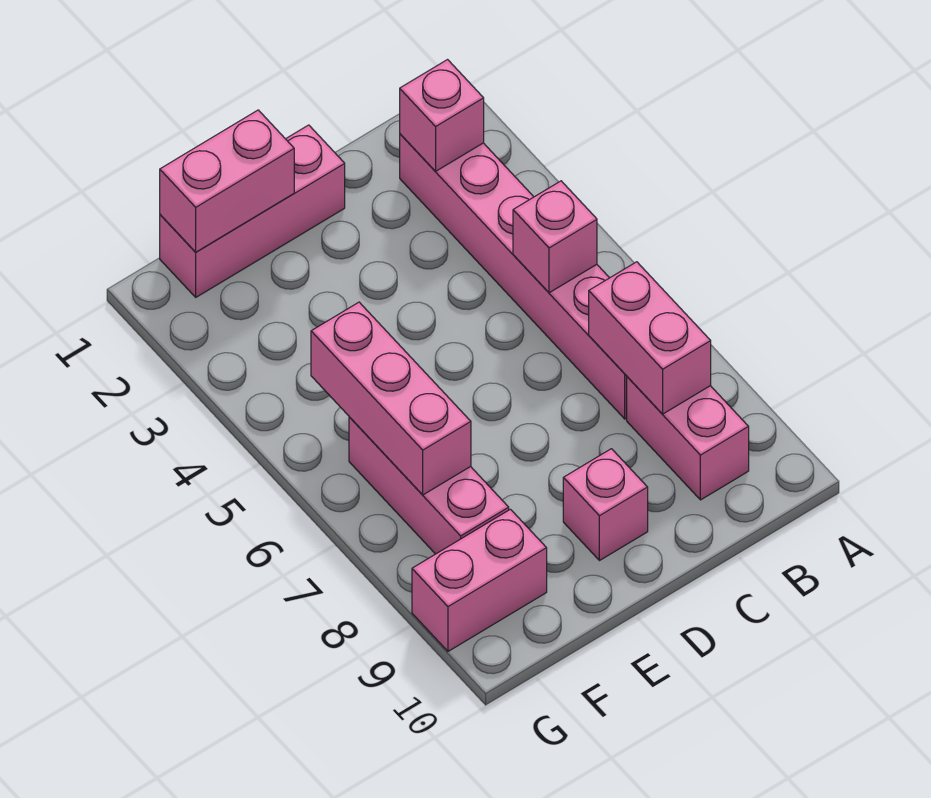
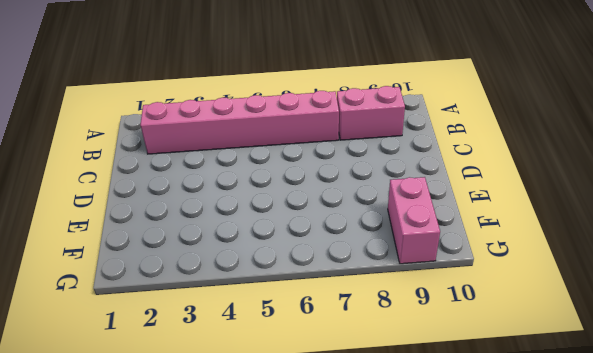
none -> pink 1x3 brick [160,125,345,297]
none -> pink 1x1 brick [563,449,648,561]

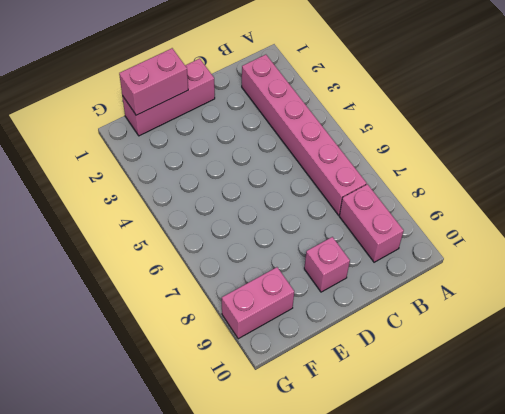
none -> pink 1x3 brick [349,417,509,554]
none -> pink 1x1 brick [400,60,484,171]

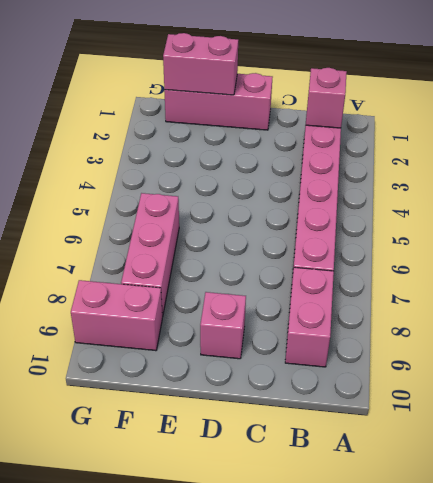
none -> pink 1x1 brick [513,181,597,293]
none -> pink 1x2 brick [589,262,711,414]

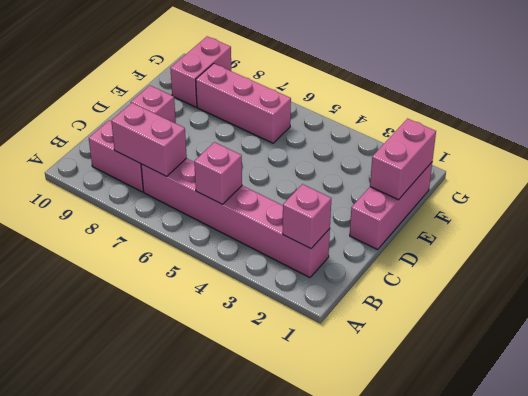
none -> pink 1x3 brick [311,302,471,495]

